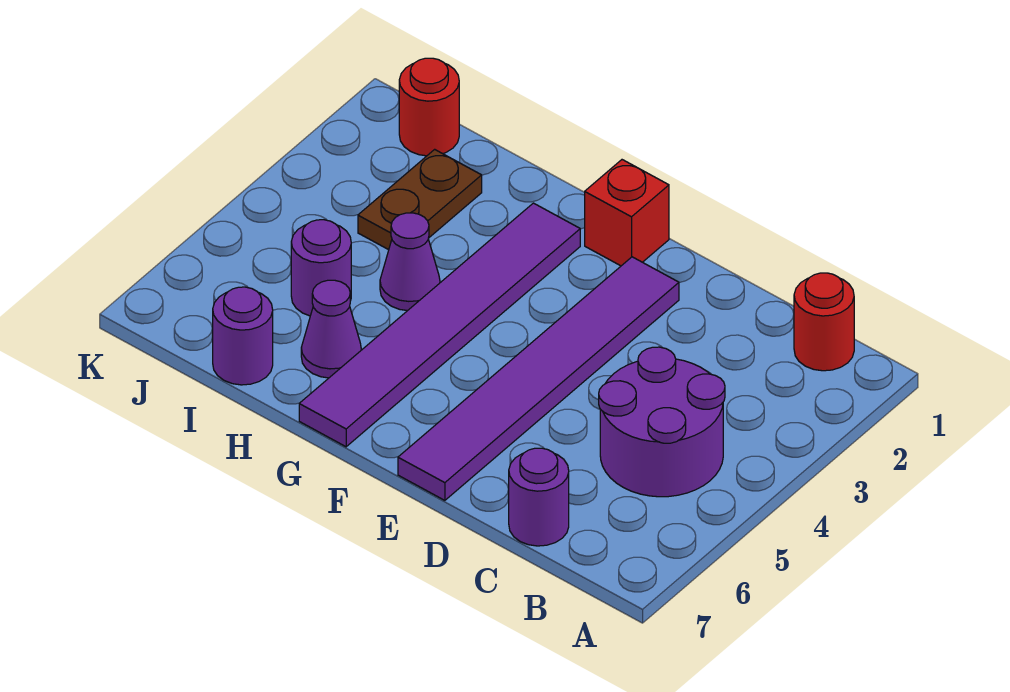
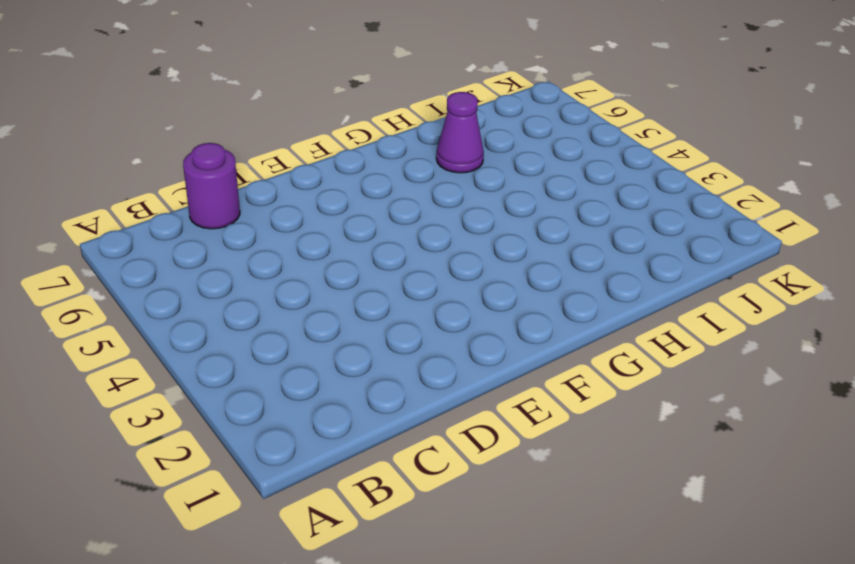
none -> red 1x1 round brick [794,273,854,371]
none -> purple 2x2 round brick [599,347,725,497]
none -> purple 1x6 tile [398,257,679,500]

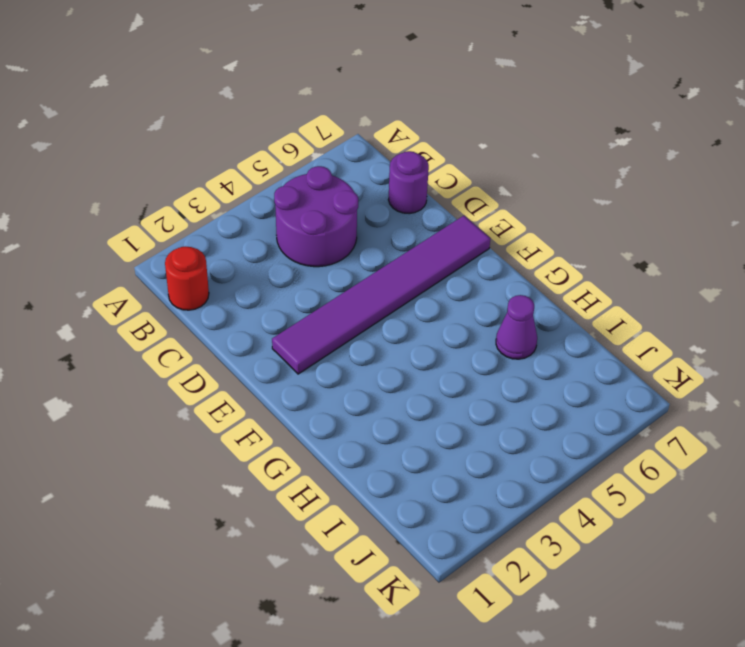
none -> red 1x1 brick [585,160,669,266]
none -> purple 1x6 tile [299,203,580,447]
none -> purple 1x1 cone [380,213,440,311]

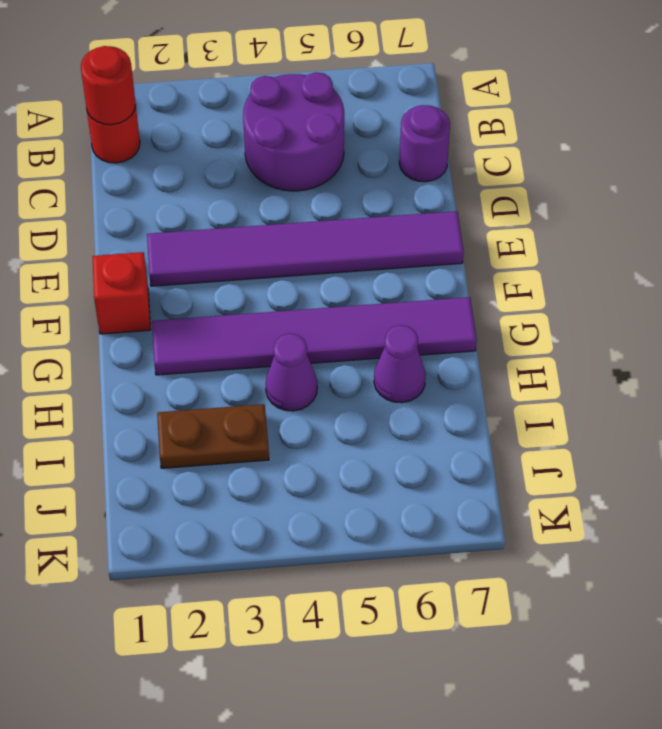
red 1x1 round brick [81,46,136,125] -> red 1x1 round brick moved to [399,58,459,156]
none -> purple 1x1 round brick [291,220,351,316]
none -> purple 1x1 round brick [213,287,273,385]

